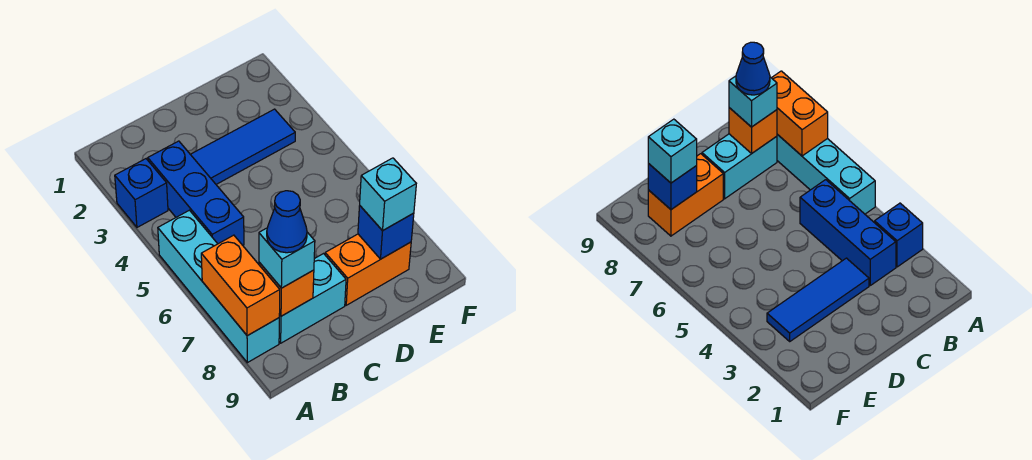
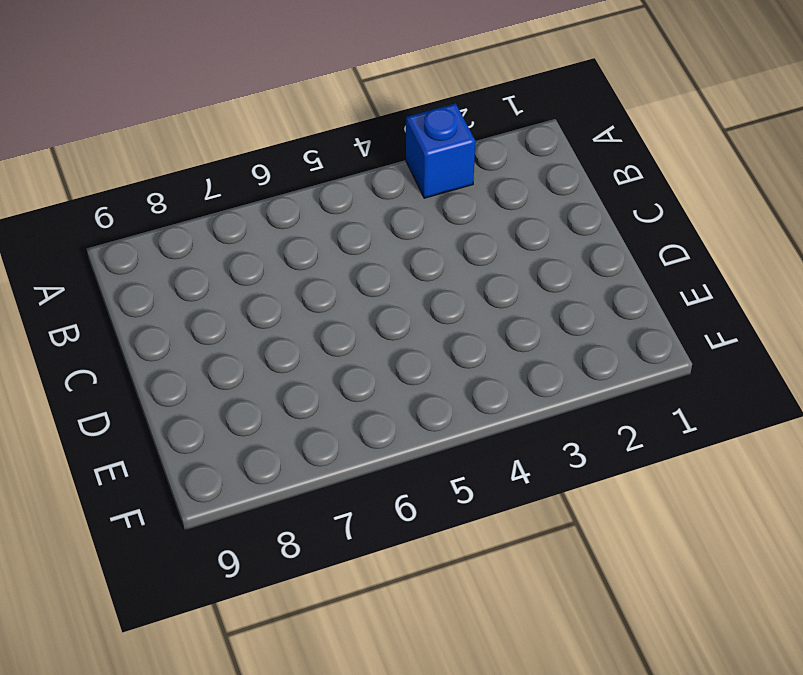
none -> cyan 1x4 brick [158,210,279,363]
none -> blue 1x3 brick [148,141,244,245]
none -> cyan 1x2 brick [279,254,346,343]

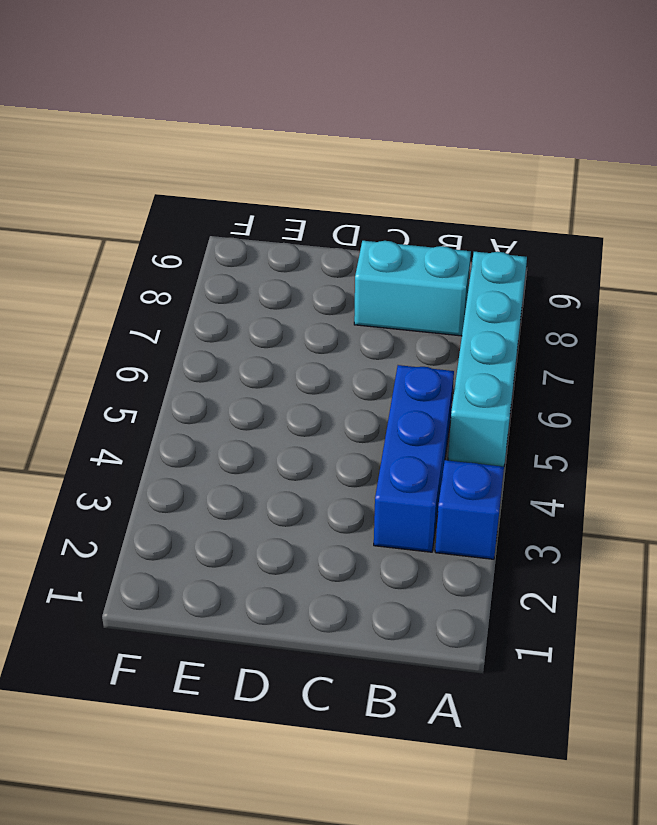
none -> blue 1x3 tile [190,109,295,184]
none -> orange 1x2 brick [325,234,411,305]
none -> orange 1x2 brick [201,235,280,336]

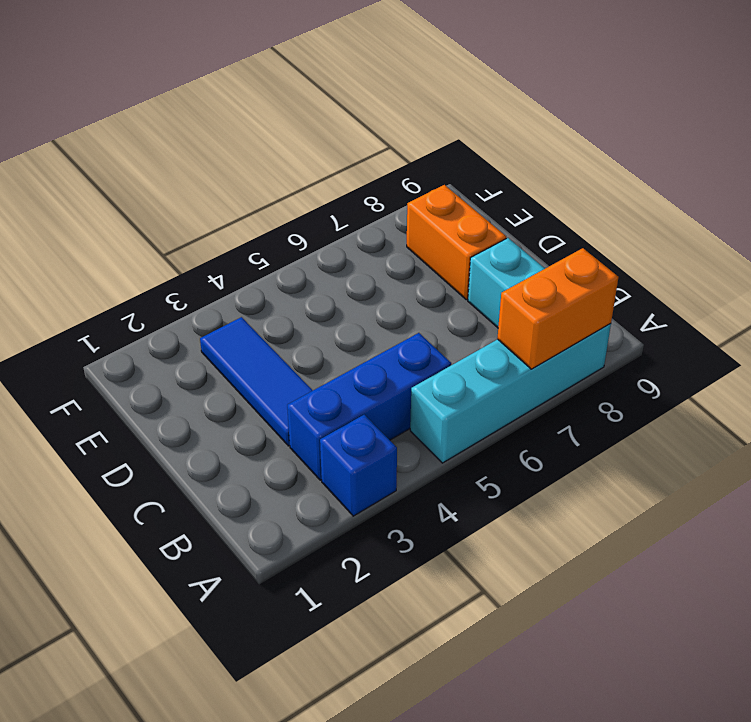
none -> orange 1x1 brick [259,262,314,316]
none -> blue 1x1 brick [358,206,414,259]
none -> cyan 1x1 brick [259,228,315,288]

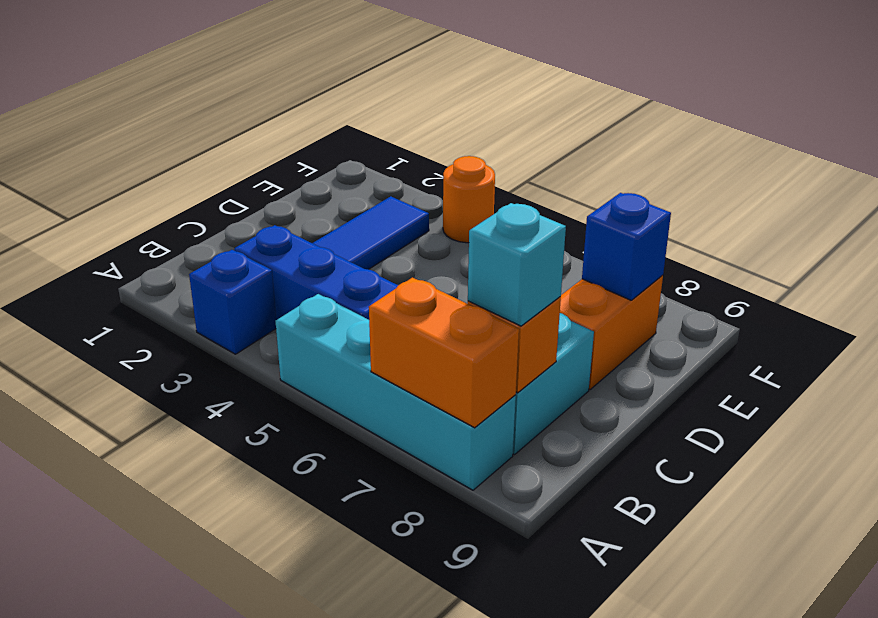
orange 1x1 round brick [443,156,495,243] -> none
none -> cyan 1x1 brick [360,158,416,231]
none -> blue 1x1 cone [267,191,307,253]

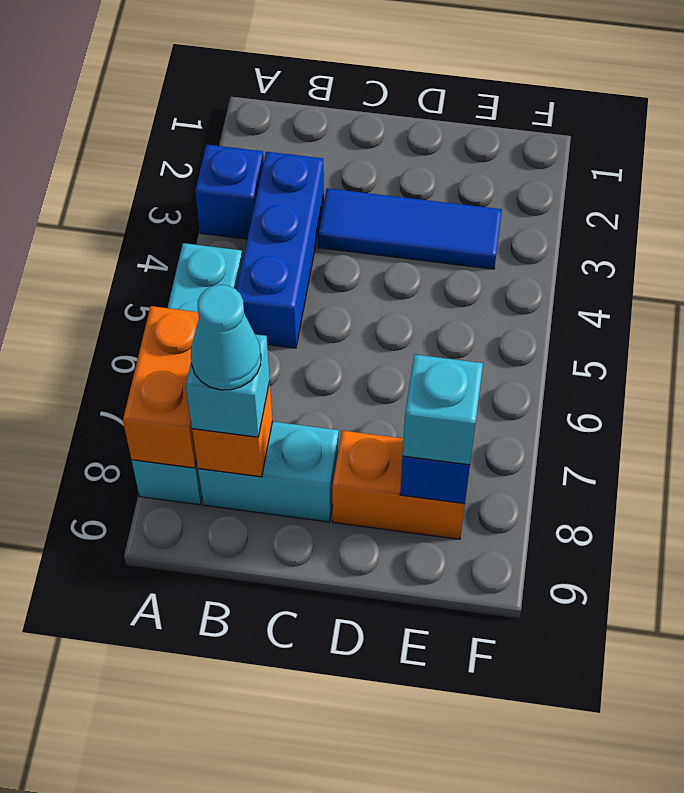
cyan 1x1 cone [191,285,261,390] -> blue 1x1 cone [267,191,307,253]

